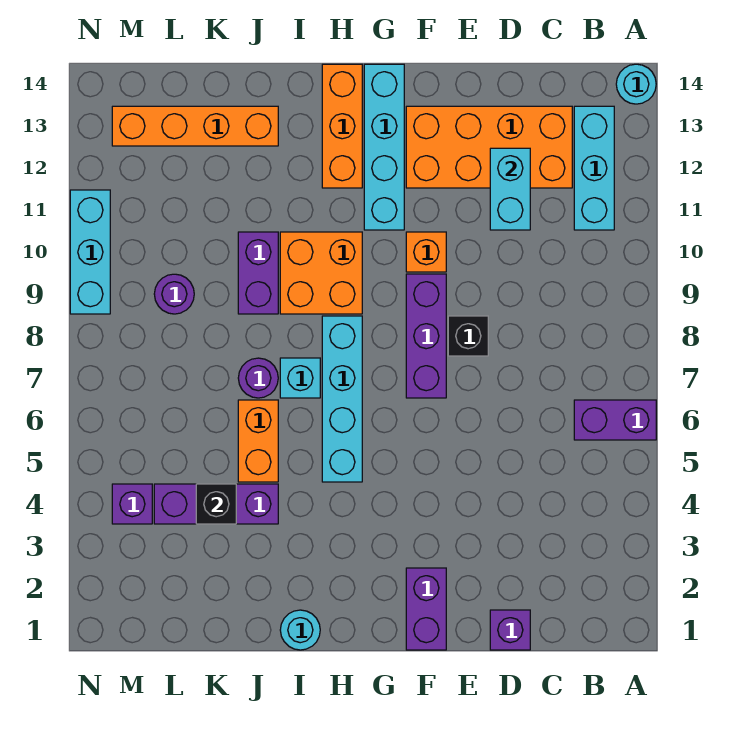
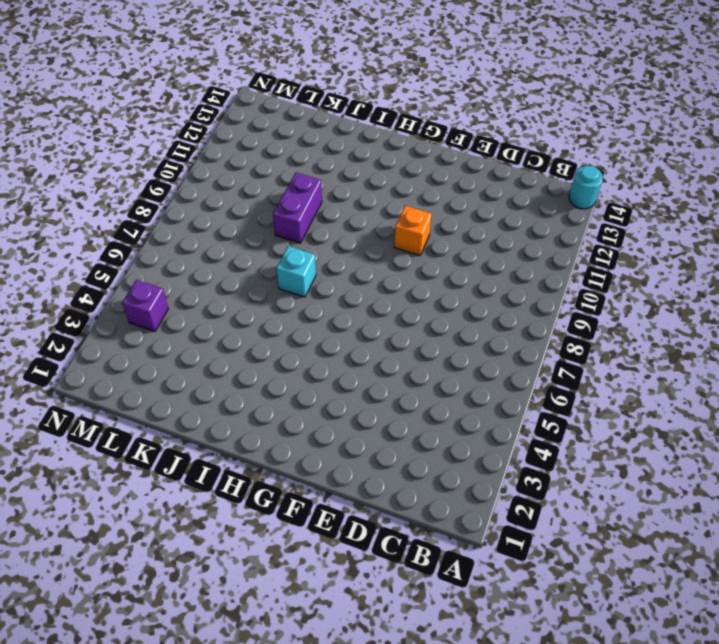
none -> purple 1x2 brick [574,400,656,440]
none -> cyan 1x3 brick [574,106,614,230]
none -> orange 2x4 brick [406,106,572,188]

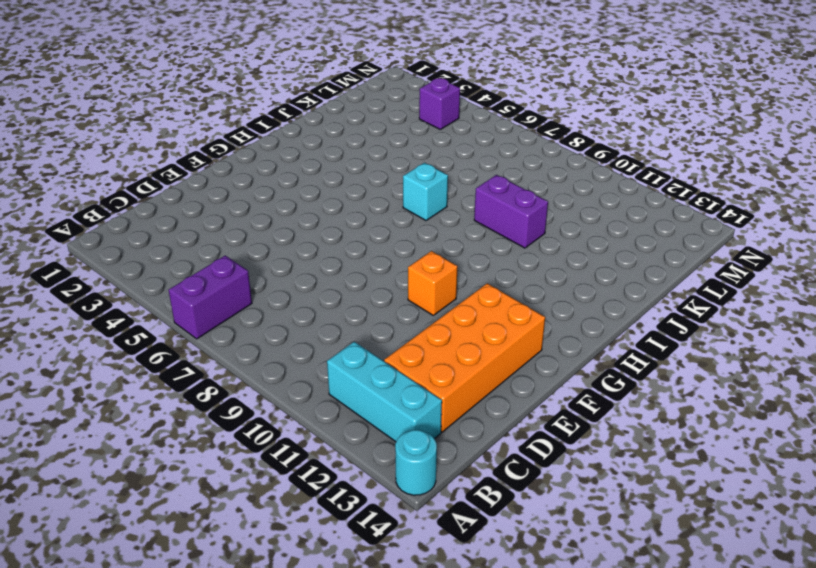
none -> purple 1x1 brick [490,610,530,650]
none -> black 1x1 brick [448,316,488,356]
none -> purple 1x2 brick [406,568,446,650]

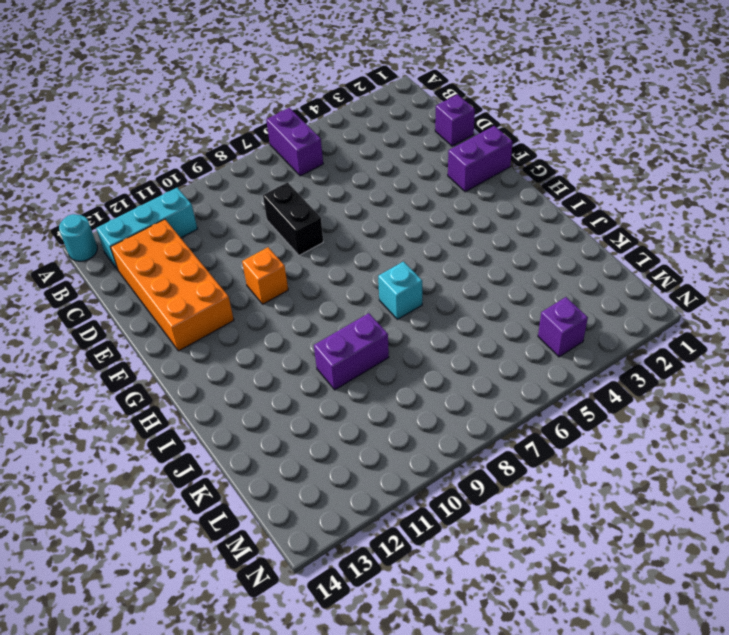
black 1x2 brick [263,182,323,256] -> black 1x1 brick [448,316,488,356]
none -> purple 1x3 brick [406,274,446,398]
none -> cyan 1x4 brick [364,64,404,230]
none -> cyan 1x4 brick [322,316,362,482]

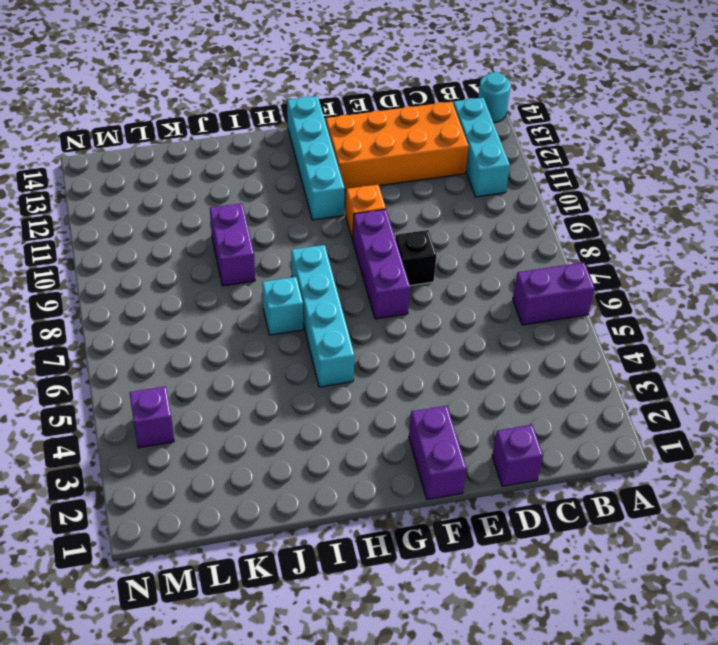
none -> orange 2x2 brick [280,232,362,314]
none -> orange 1x3 brick [322,64,362,188]
none -> cyan 1x1 round brick [280,610,320,650]

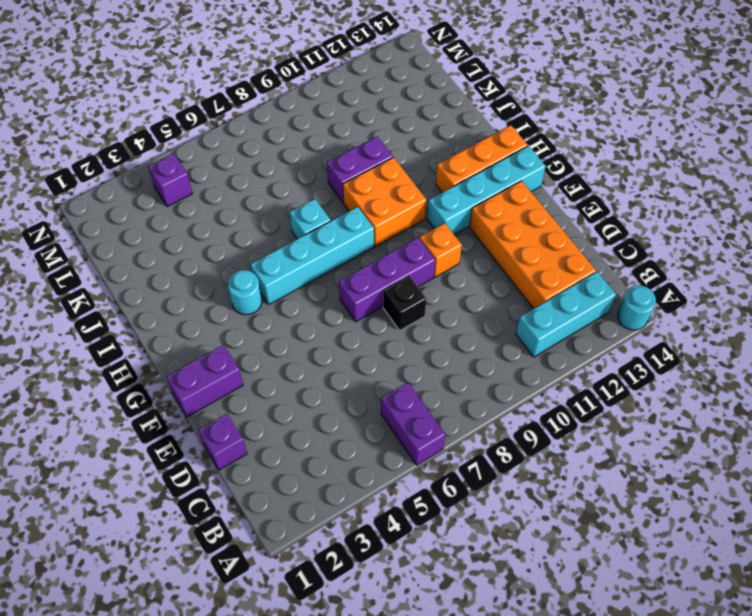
cyan 1x1 round brick [228,270,262,315] -> cyan 1x1 round brick moved to [280,610,320,650]
none -> purple 1x3 brick [154,484,278,524]
none -> orange 1x2 brick [238,400,278,482]
none -> purple 1x1 round brick [238,358,278,398]

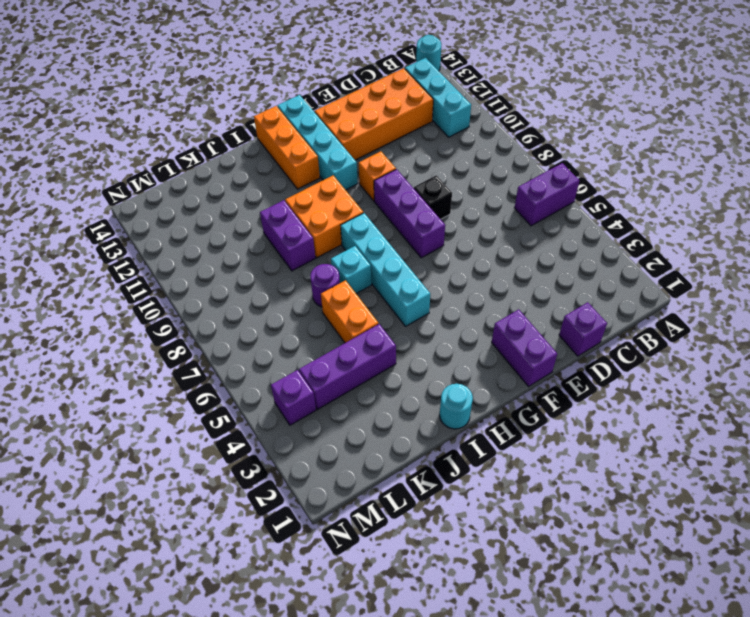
none -> orange 1x4 brick [112,106,278,146]
none -> purple 1x1 round brick [154,274,194,314]
none -> cyan 1x3 brick [70,190,110,314]

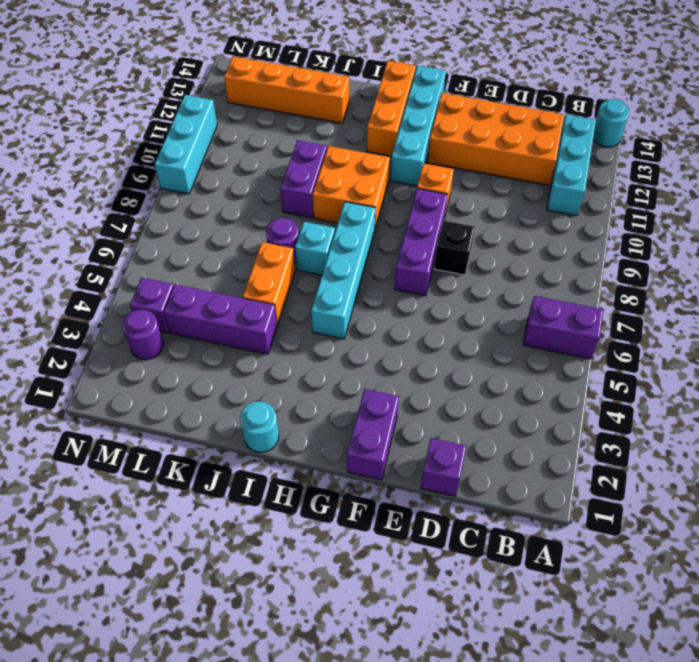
purple 1x1 round brick [122,309,164,360] -> purple 1x1 round brick moved to [154,274,194,314]
none -> cyan 1x2 brick [490,148,530,230]
none -> black 1x1 brick [196,484,236,524]

